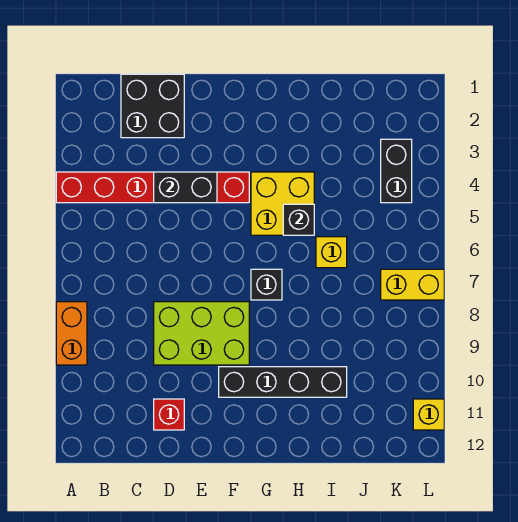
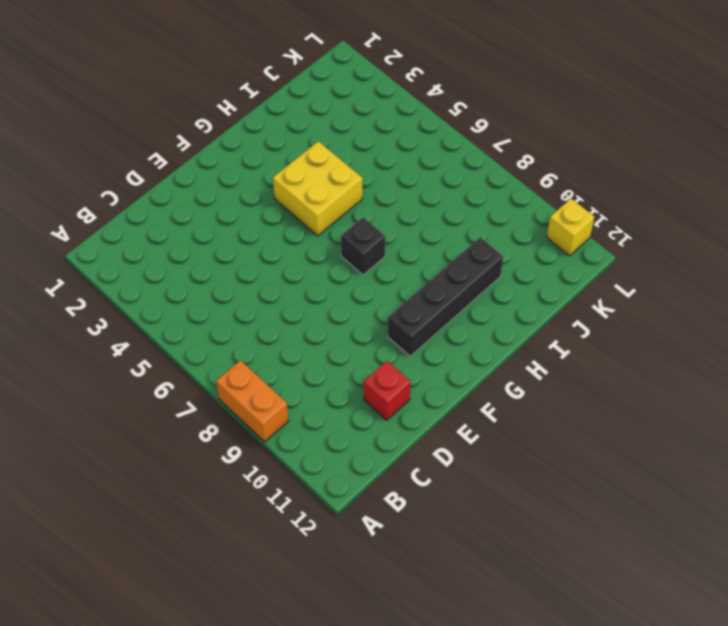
none -> red 1x6 brick [56,172,249,203]
none -> black 2x2 brick [121,74,184,138]
none -> lime 2x3 brick [154,302,249,365]

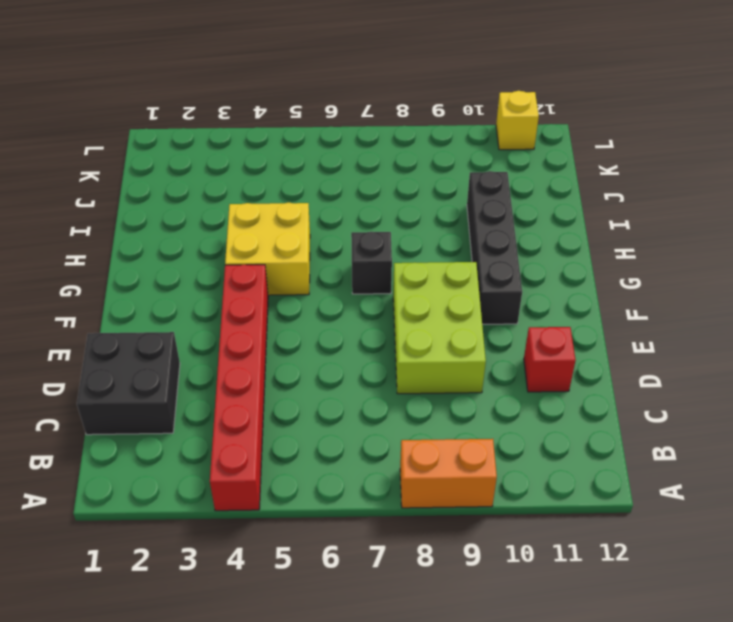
none -> yellow 1x1 brick [316,237,347,268]
none -> black 1x2 brick [381,139,412,203]
none -> yellow 1x2 brick [381,269,444,300]

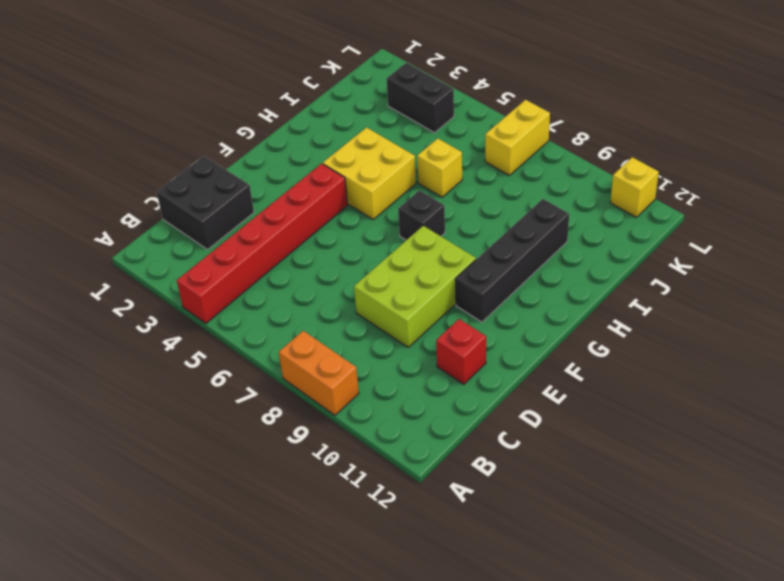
none -> black 1x2 brick [154,172,217,203]
none -> black 1x1 brick [283,204,314,235]

